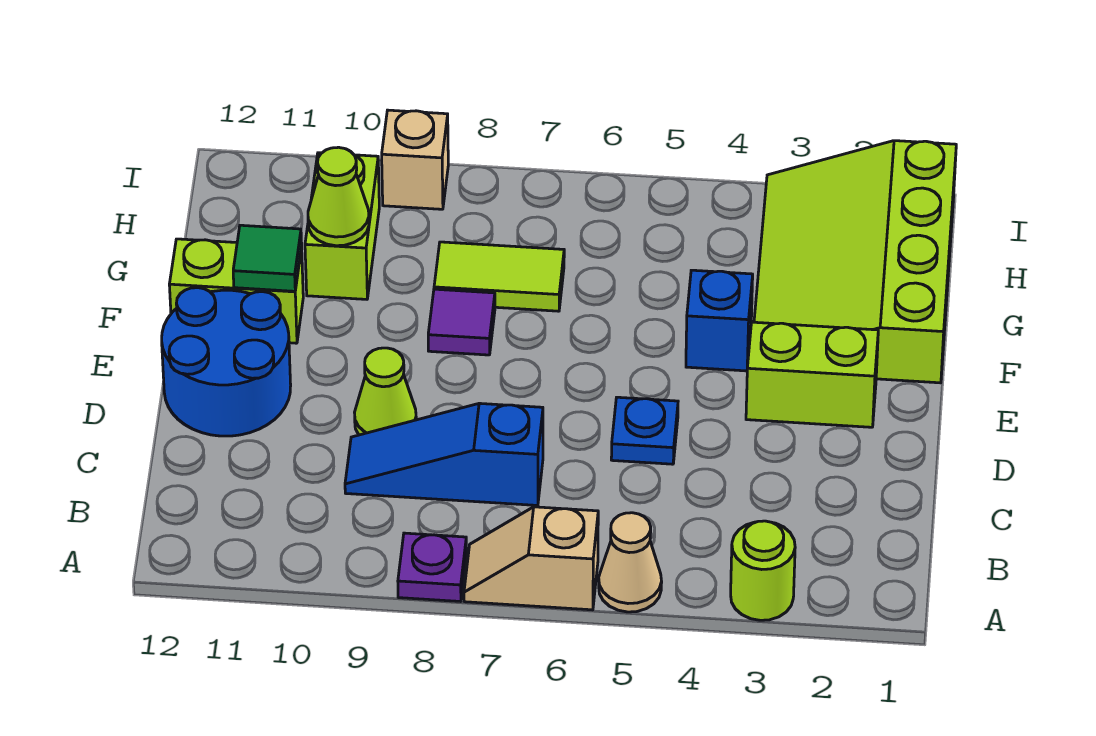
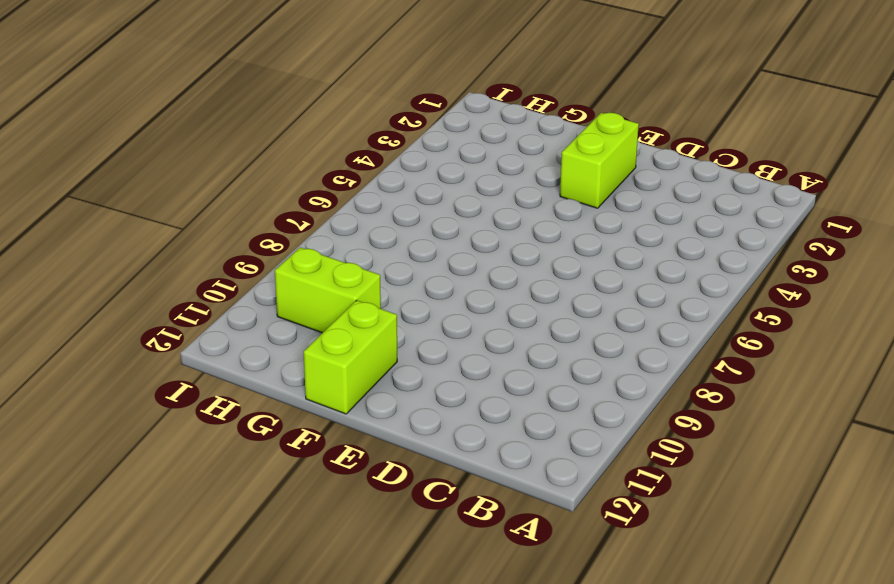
none -> lime 1x1 round brick [731,521,795,620]
none -> tan 1x1 cone [599,513,662,612]
none -> tan 1x2 slope [464,507,598,610]

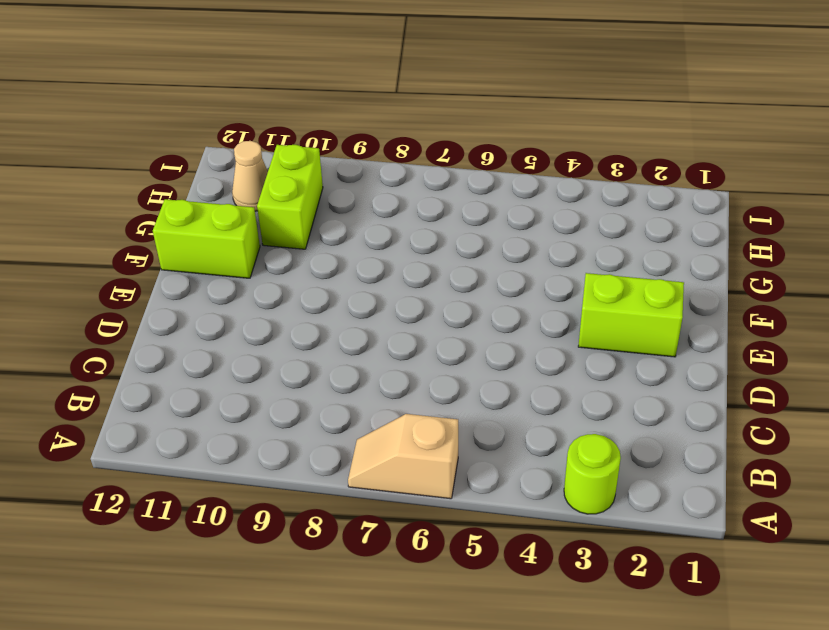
tan 1x1 cone [232,141,268,211] -> tan 1x1 cone moved to [599,513,662,612]
none -> purple 1x1 plate [398,533,467,602]
none -> blue 1x3 slope [345,403,543,505]
none -> blue 1x1 plate [611,397,678,464]

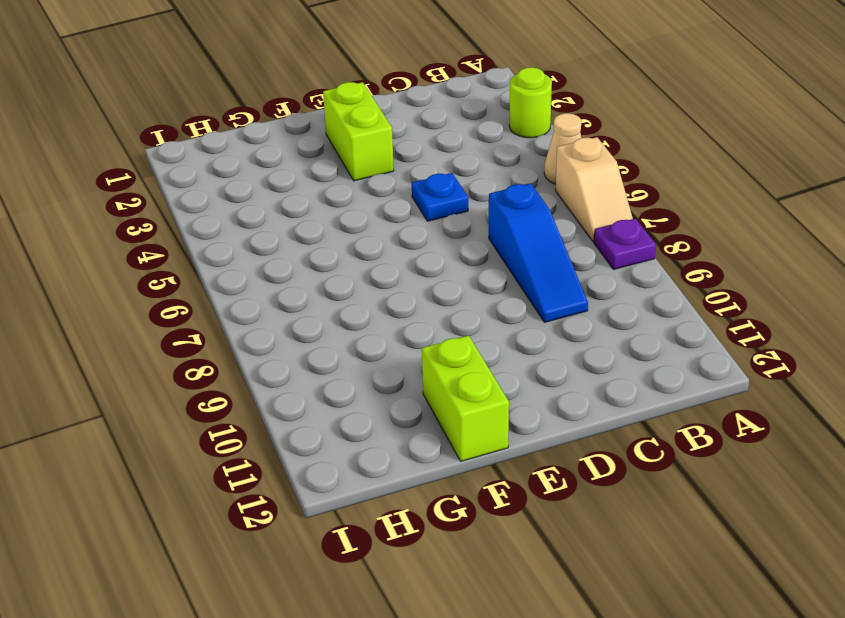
none -> lime 1x1 cone [355,348,416,435]
none -> blue 2x2 round brick [162,288,291,436]
none -> lime 3x4 slope [754,141,956,383]

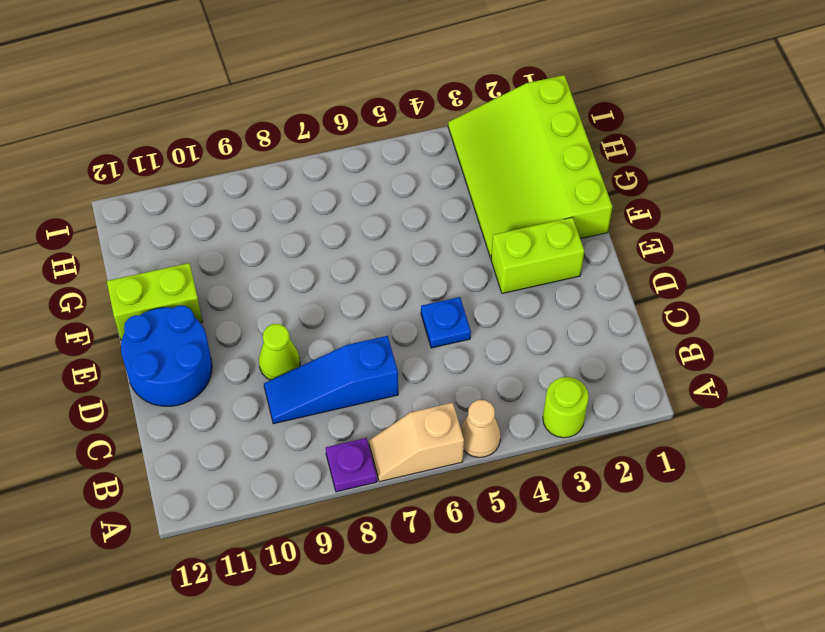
none -> blue 1x1 brick [686,270,753,371]
none -> purple 1x1 tile [428,289,495,355]
none -> lime 1x2 tile [434,242,564,311]

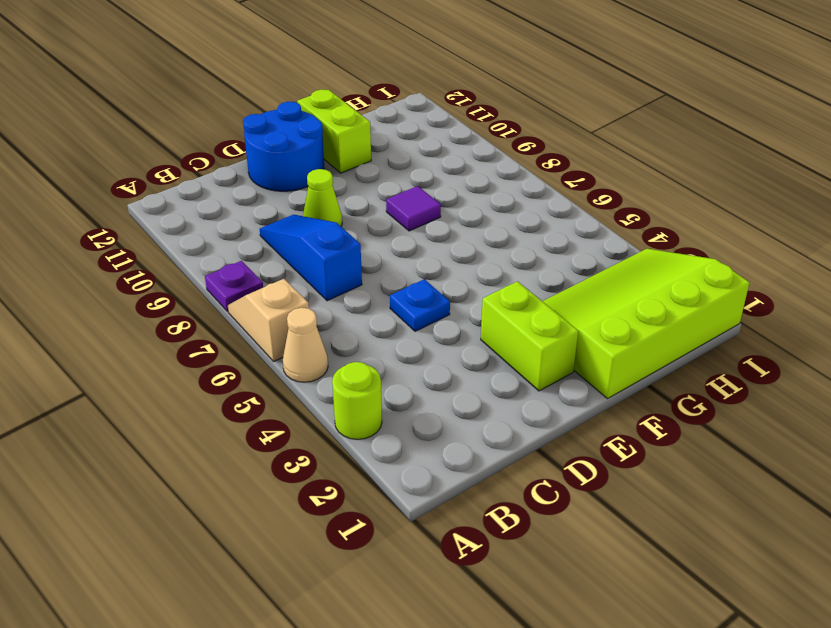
none -> blue 1x1 brick [686,270,753,371]
none -> lime 1x2 tile [434,242,564,311]
none -> lime 1x2 brick [305,153,379,299]

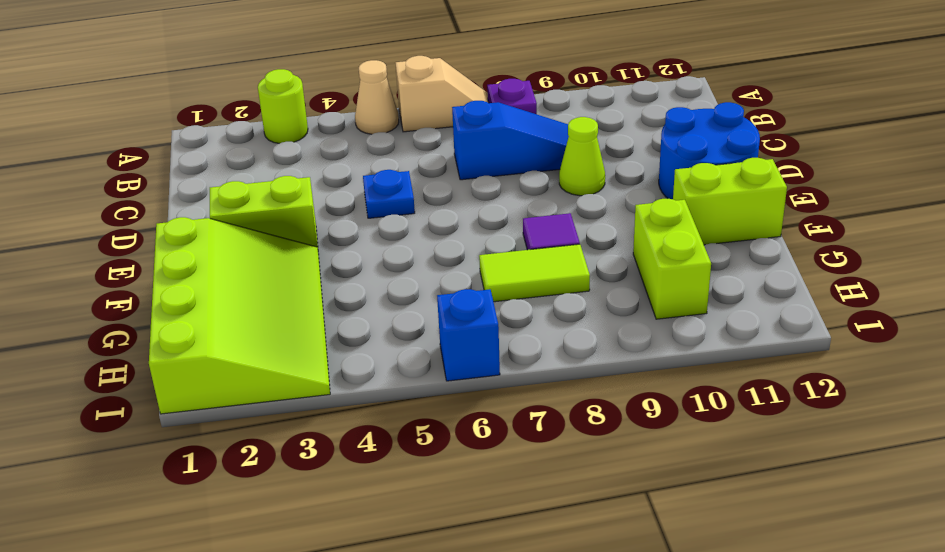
blue 1x1 brick [437,289,500,381] -> blue 1x1 brick moved to [686,270,753,371]
none -> tan 1x1 brick [382,110,448,209]
none -> green 1x1 tile [233,225,302,291]
none -> lime 1x1 cone [308,147,369,246]

